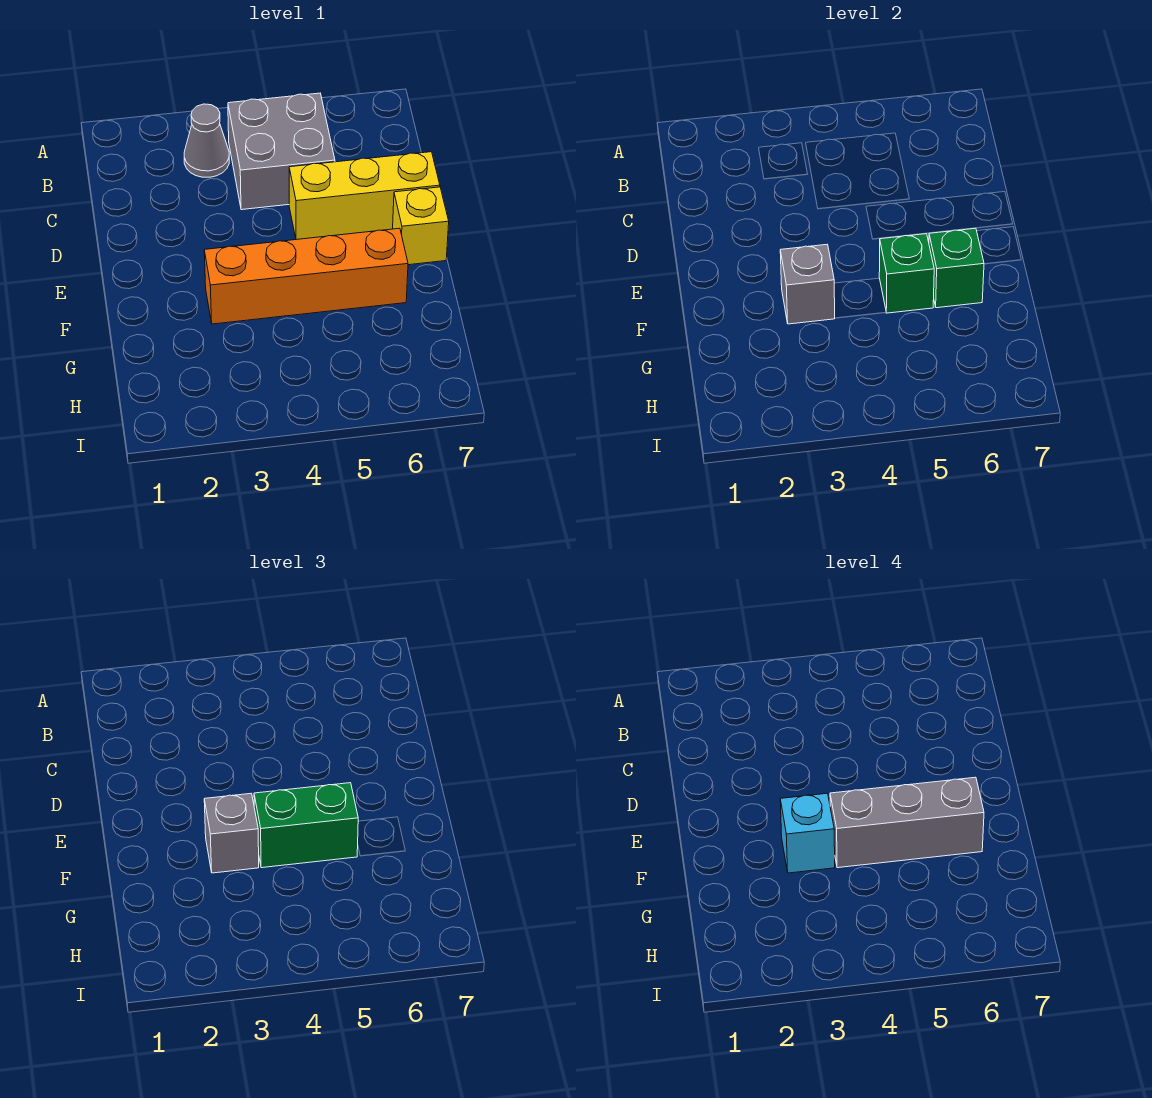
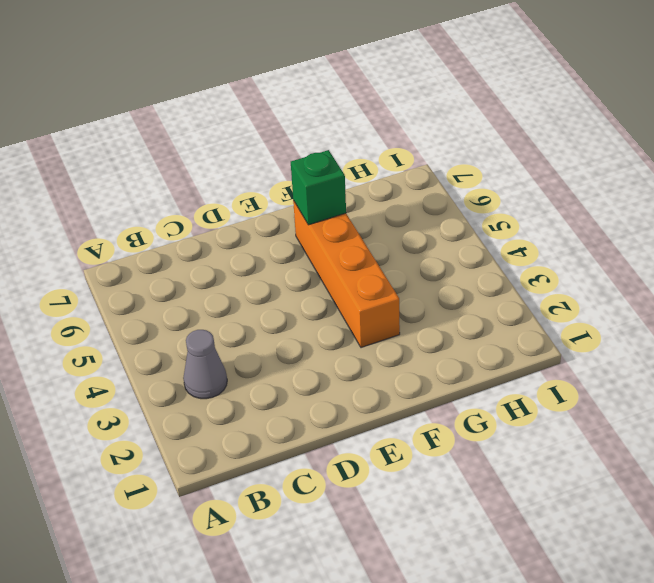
none -> grey 2x2 brick [228,93,335,210]
none -> yellow 1x3 brick [289,152,440,240]
none -> yellow 1x1 brick [393,187,449,265]

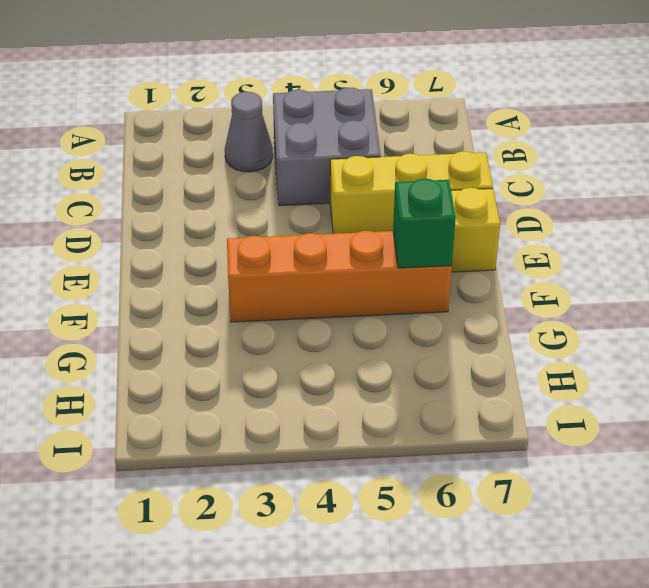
none -> grey 1x1 brick [780,245,835,324]
none -> green 1x1 brick [879,234,934,313]
none -> grey 1x1 brick [204,794,259,873]

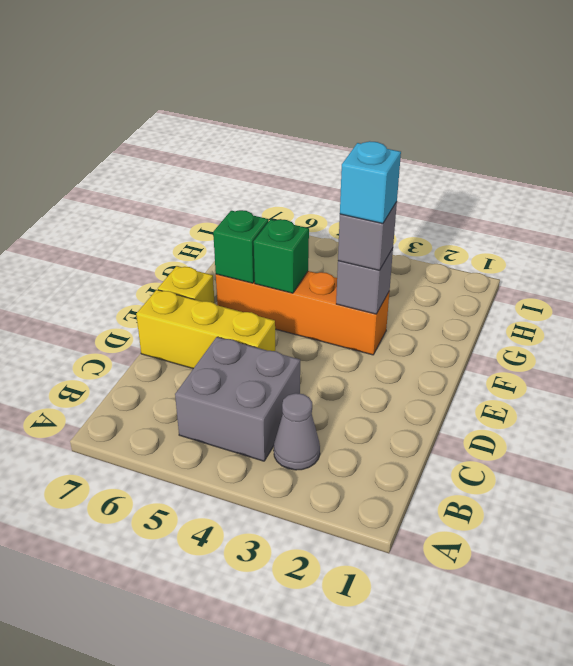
none -> green 1x2 brick [254,783,358,868]
none -> grey 1x3 brick [830,777,984,868]

